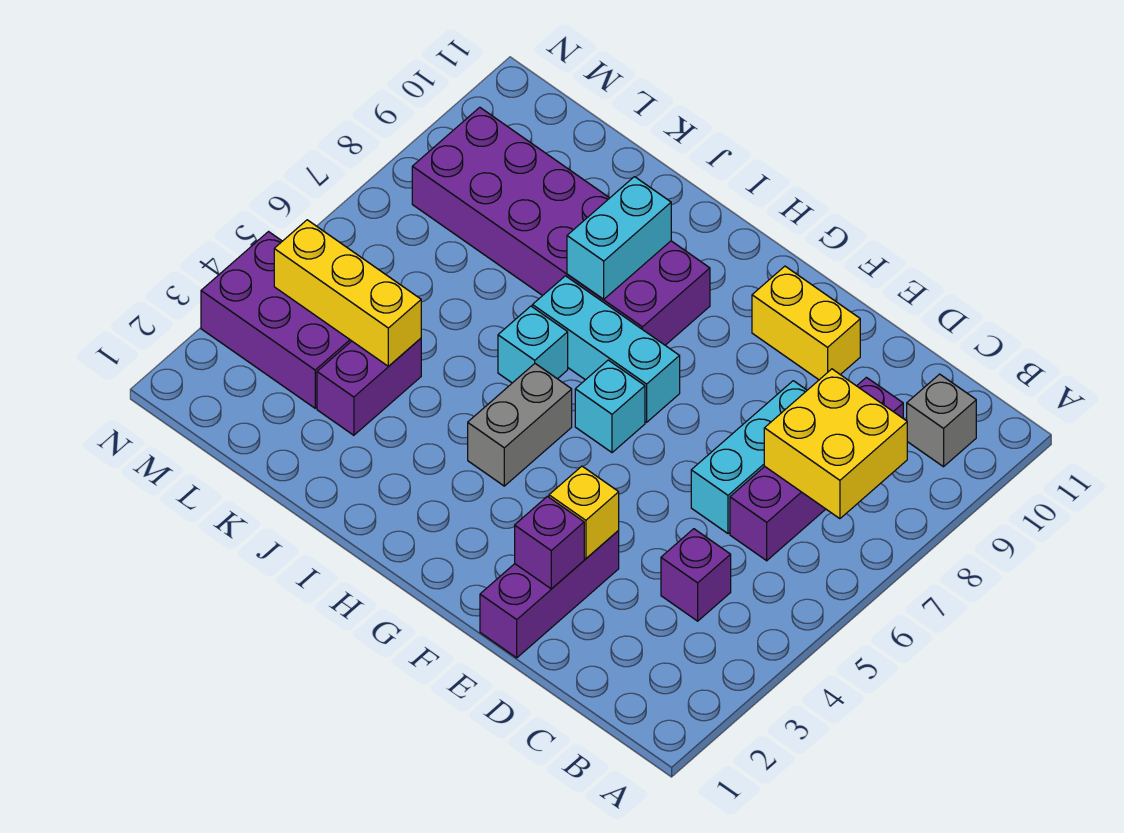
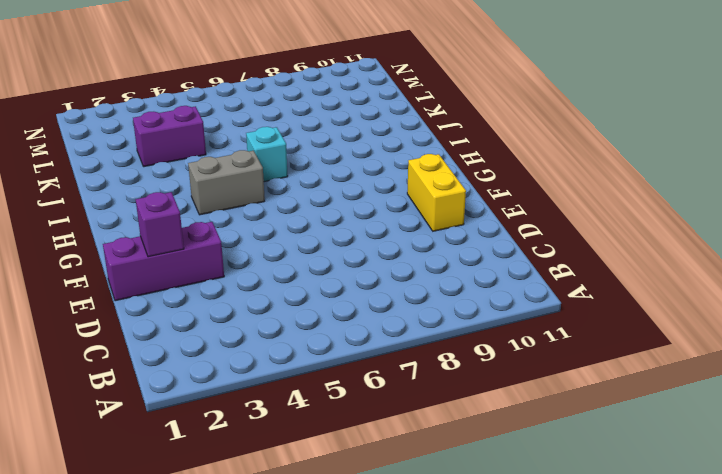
none -> grey 1x1 brick [907,374,976,467]
none -> purple 1x1 brick [661,529,731,621]
none -> purple 1x4 brick [730,377,903,561]

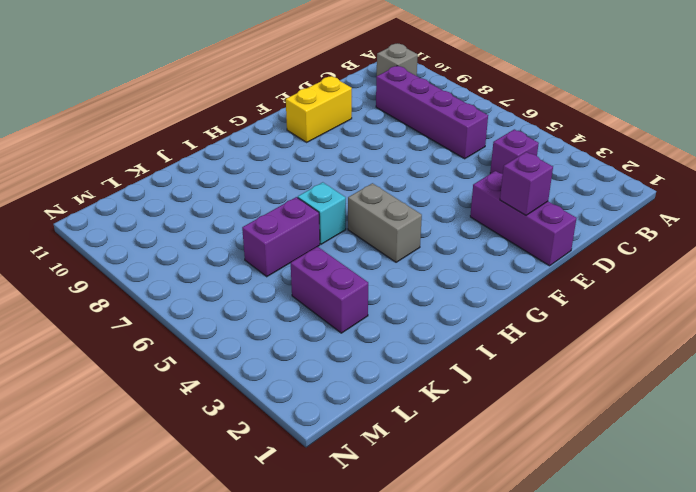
purple 1x2 brick [242,197,320,277] -> none
none -> cyan 1x3 brick [691,381,807,534]
none -> cyan 1x1 brick [575,360,645,453]
none -> cyan 1x3 brick [532,276,680,422]

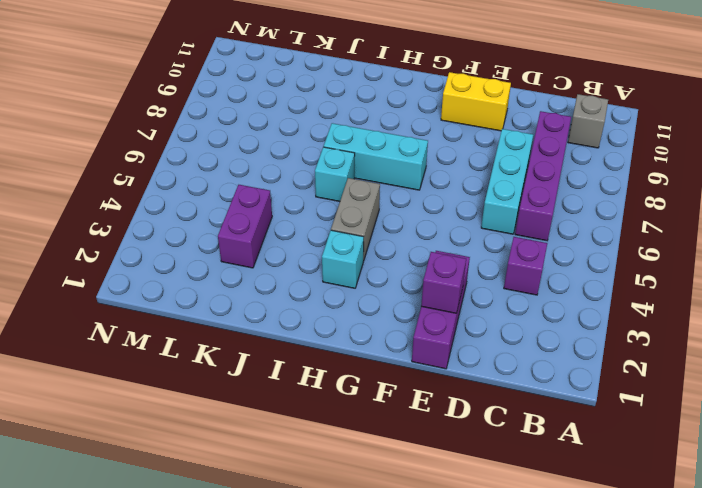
cyan 1x1 brick [322,230,364,288] -> cyan 1x1 brick moved to [575,360,645,453]
none -> purple 2x6 brick [412,107,710,345]
none -> purple 2x3 brick [201,232,351,408]
none -> yellow 2x2 brick [764,369,907,519]

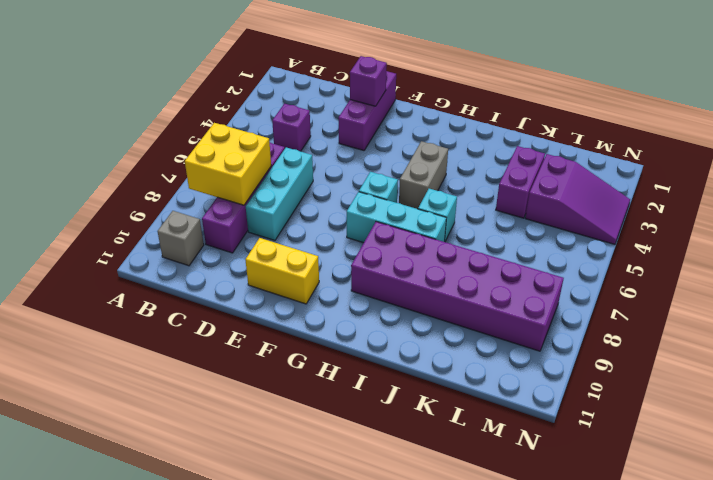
purple 2x3 slope [525,154,630,244] -> purple 2x3 brick [201,232,351,408]
none -> yellow 1x1 brick [549,466,619,559]
none -> cyan 1x2 brick [567,177,671,299]
none -> yellow 1x3 brick [274,220,421,366]

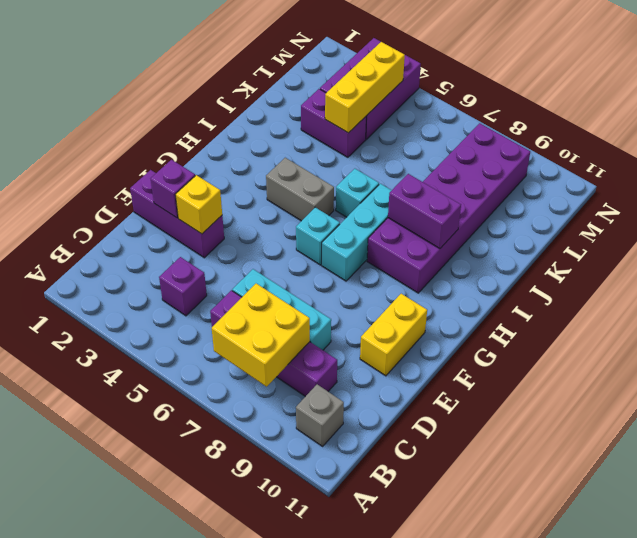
purple 1x2 brick [388,174,461,249] -> cyan 1x2 brick [567,177,671,299]

